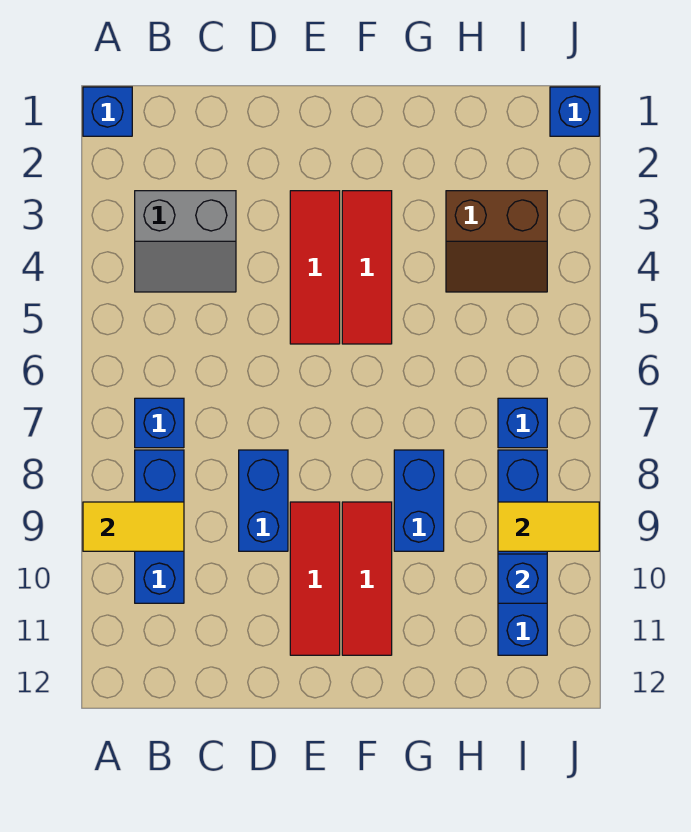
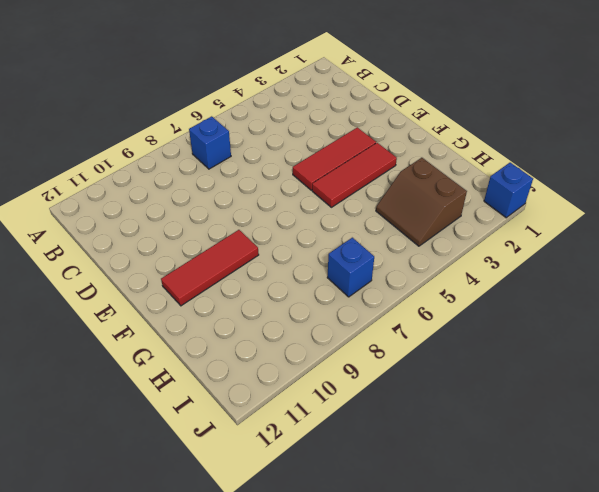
none -> blue 1x1 brick [83,87,132,136]
none -> grey 2x2 slope [135,191,236,292]
none -> blue 1x3 brick [135,450,184,603]

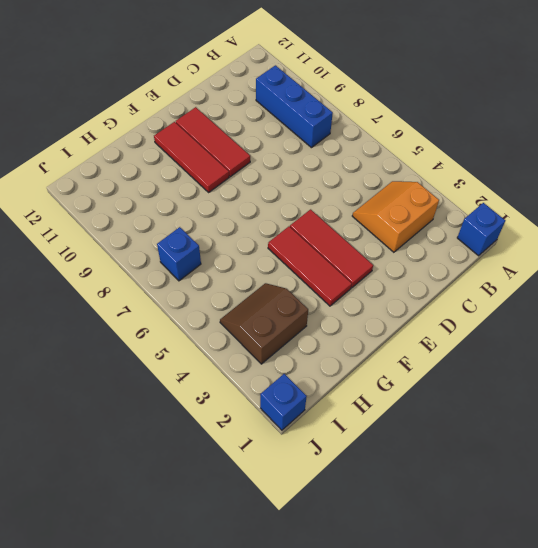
orange 2x2 slope [352,181,439,252] -> grey 2x2 slope [135,191,236,292]
none -> blue 1x1 brick [135,398,184,448]
none -> blue 1x2 brick [239,450,288,551]
none -> blue 1x2 brick [394,450,444,551]

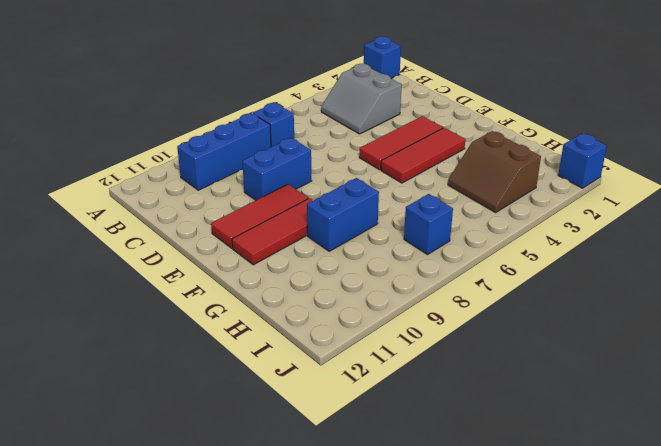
none -> blue 1x4 brick [498,450,547,655]
none -> yellow 1x2 tile [83,502,184,551]
none -> yellow 1x2 tile [498,502,599,551]

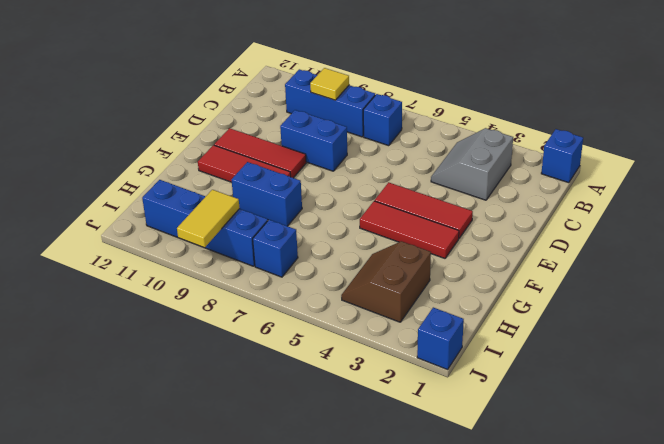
yellow 1x1 tile [310,68,349,100] -> yellow 1x2 tile [83,502,184,551]
none -> blue 1x1 brick [498,554,547,603]

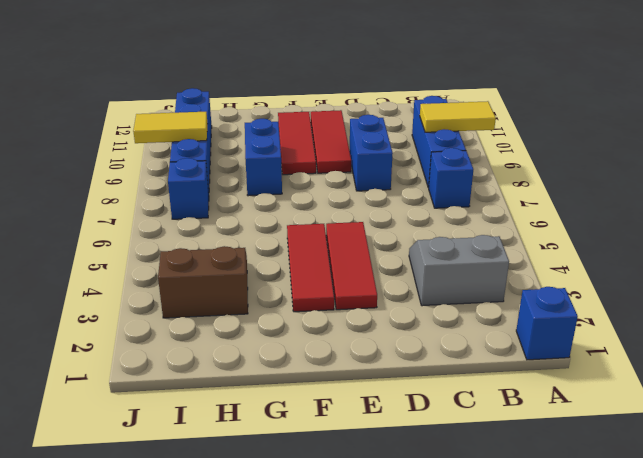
none -> blue 1x1 brick [550,87,599,136]
none -> blue 1x1 brick [498,554,547,603]

